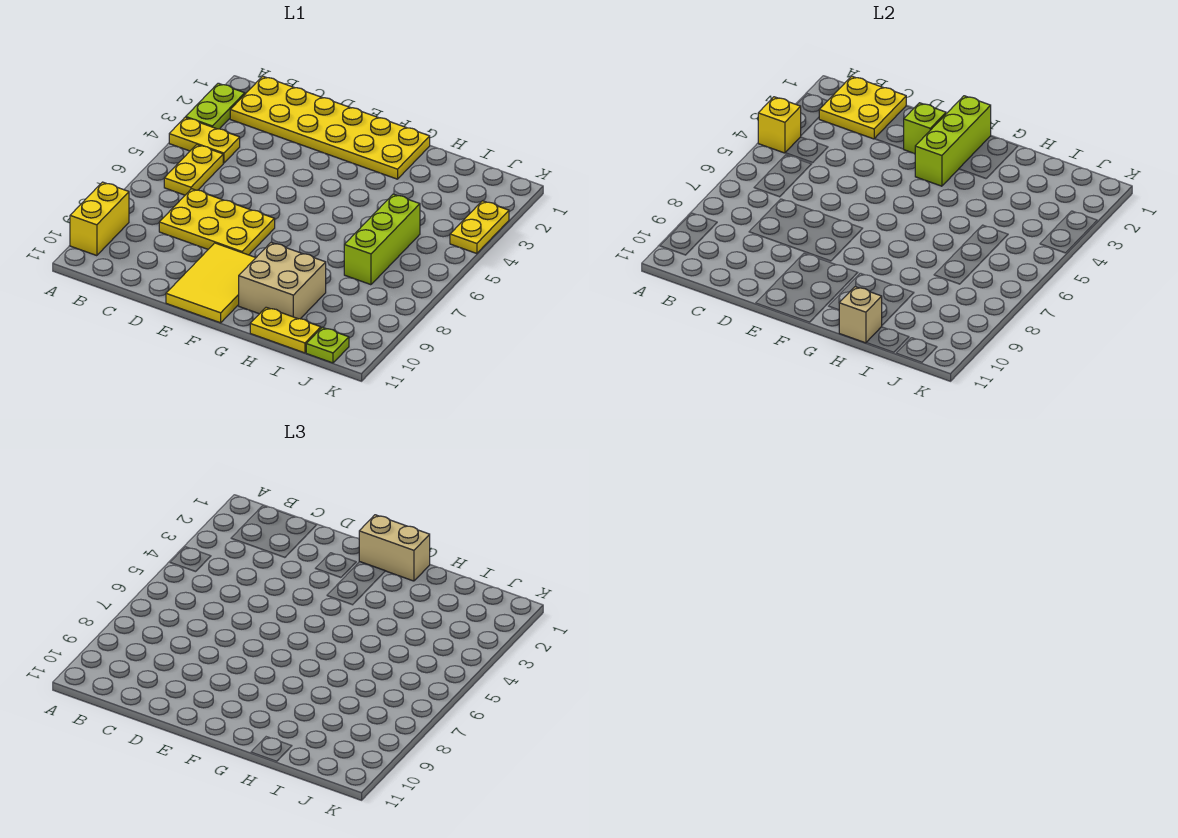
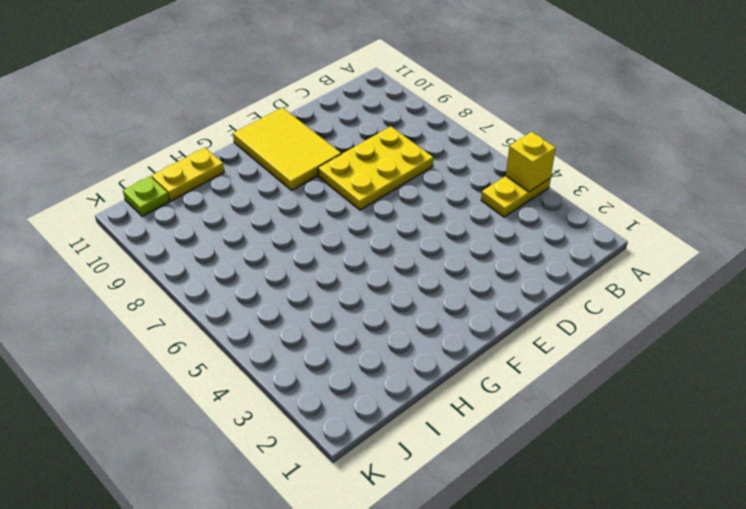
none -> lime 1x2 plate [186,83,245,129]
none -> yellow 1x2 brick [70,182,129,256]
none -> yellow 2x6 plate [230,76,430,179]

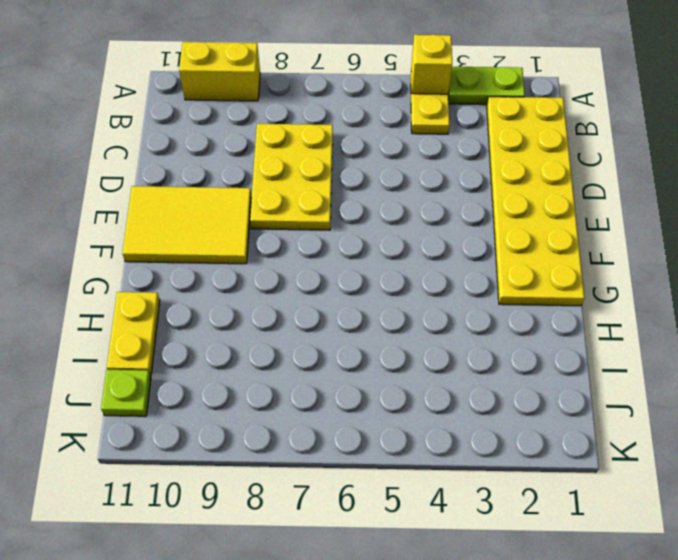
none -> yellow 1x2 plate [164,145,223,195]
none -> tan 2x2 brick [239,243,326,319]
none -> lime 1x3 brick [344,194,420,285]

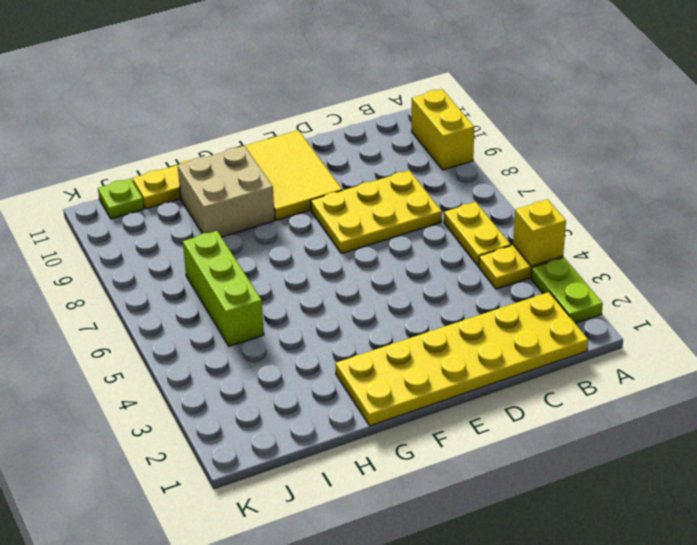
none -> yellow 1x2 plate [450,201,509,254]
none -> yellow 2x2 plate [819,76,906,139]
none -> lime 1x1 brick [904,103,946,154]

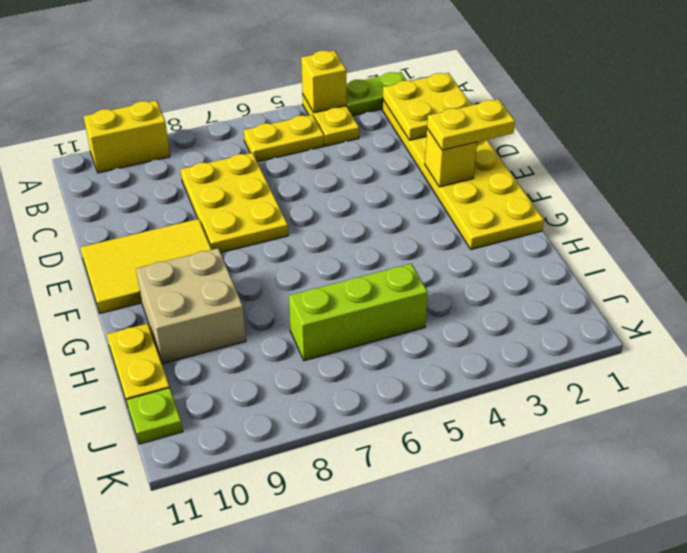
yellow 1x2 plate [427,99,515,150] -> yellow 1x2 plate moved to [450,201,509,254]
yellow 1x1 brick [425,128,477,187] -> lime 1x1 brick [904,103,946,154]
none -> lime 1x3 brick [915,96,991,186]
none -> tan 1x1 brick [839,287,882,343]
none -> tan 1x2 brick [359,515,430,581]

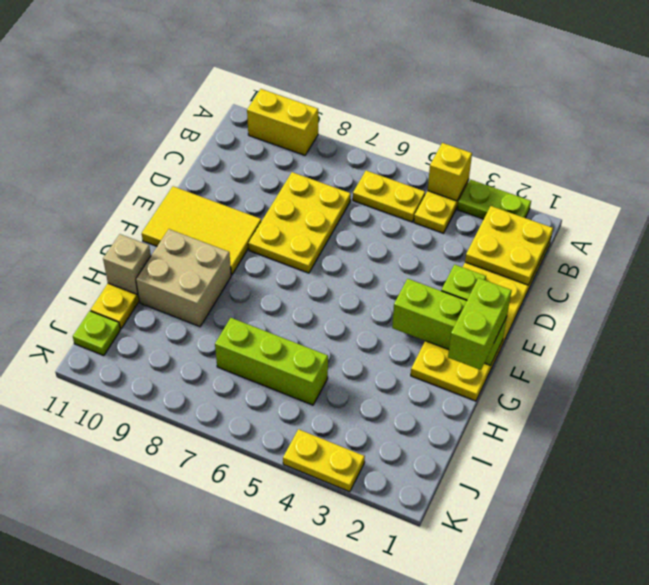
lime 1x2 brick [448,278,512,370] -> tan 1x2 brick [359,515,430,581]

